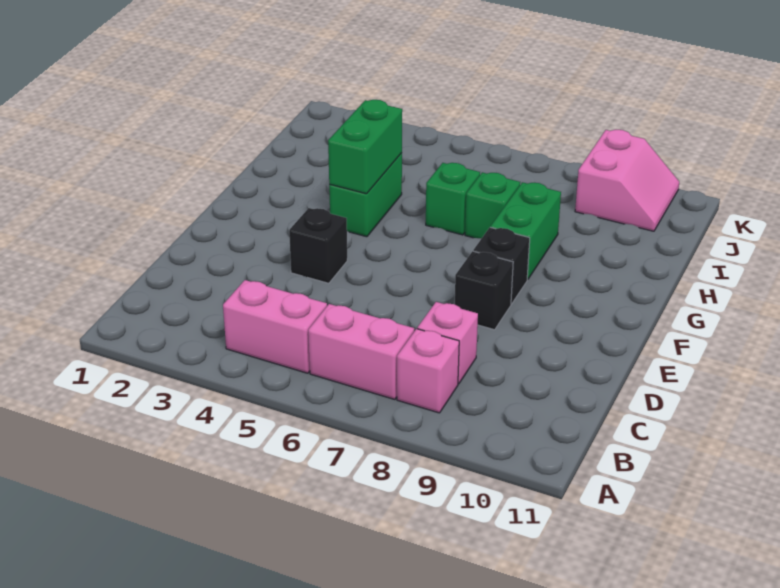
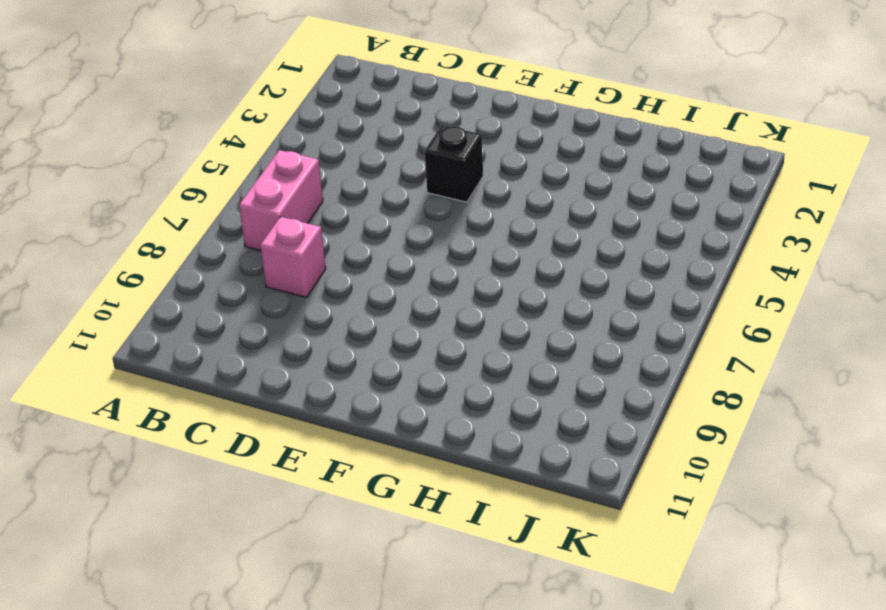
none -> pink 1x2 brick [223,280,327,373]
none -> pink 1x1 brick [397,329,459,413]
none -> black 1x1 brick [455,251,513,330]

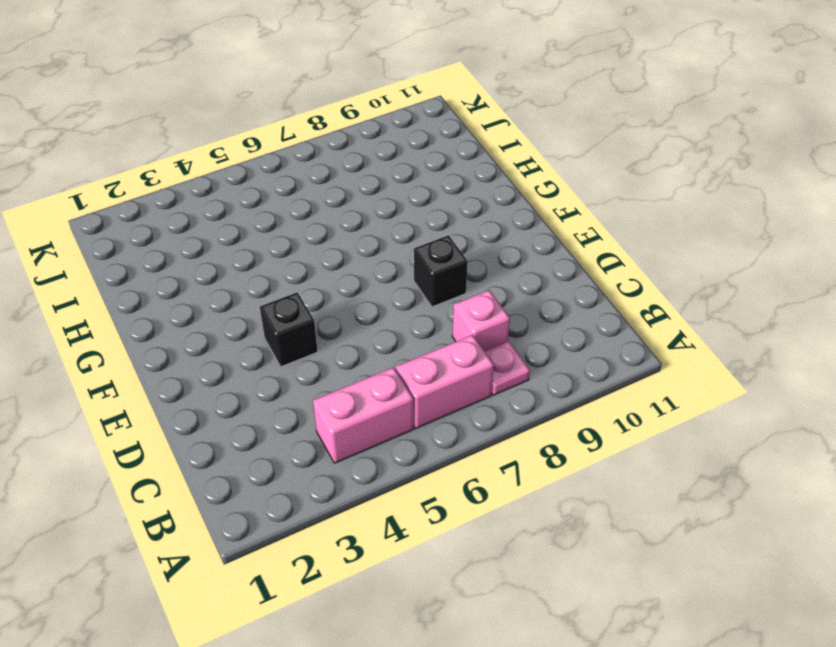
pink 1x1 plate [485,341,530,395] -> pink 1x1 brick [397,329,459,413]
none -> black 1x1 brick [473,227,530,304]
none -> green 1x2 brick [329,153,402,237]
none -> green 1x2 brick [491,182,561,280]

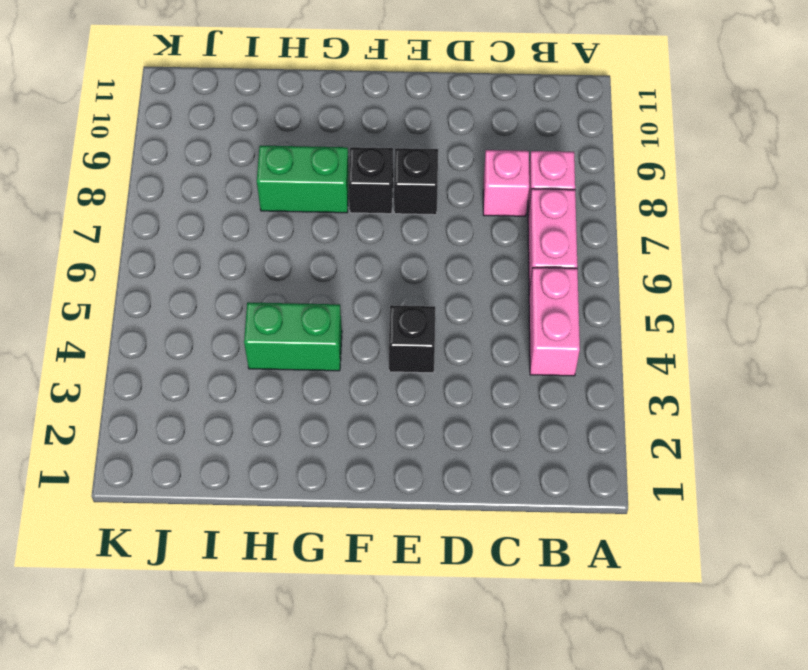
none -> green 1x1 brick [426,163,480,235]
none -> green 1x1 brick [465,172,520,239]
none -> pink 2x2 slope [575,130,679,231]

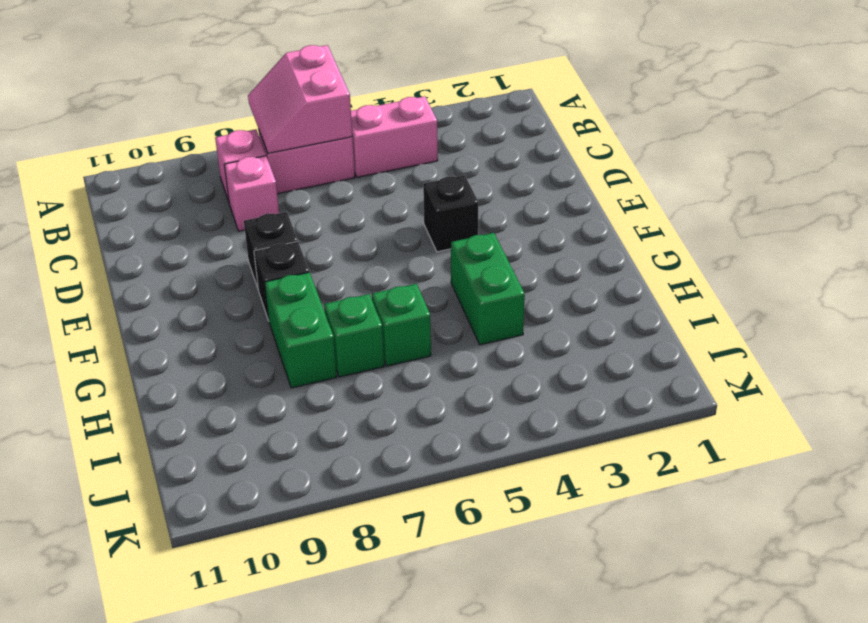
pink 2x2 slope [248,45,352,153] -> pink 2x2 slope moved to [575,130,679,231]
none -> green 1x2 brick [328,100,402,194]

